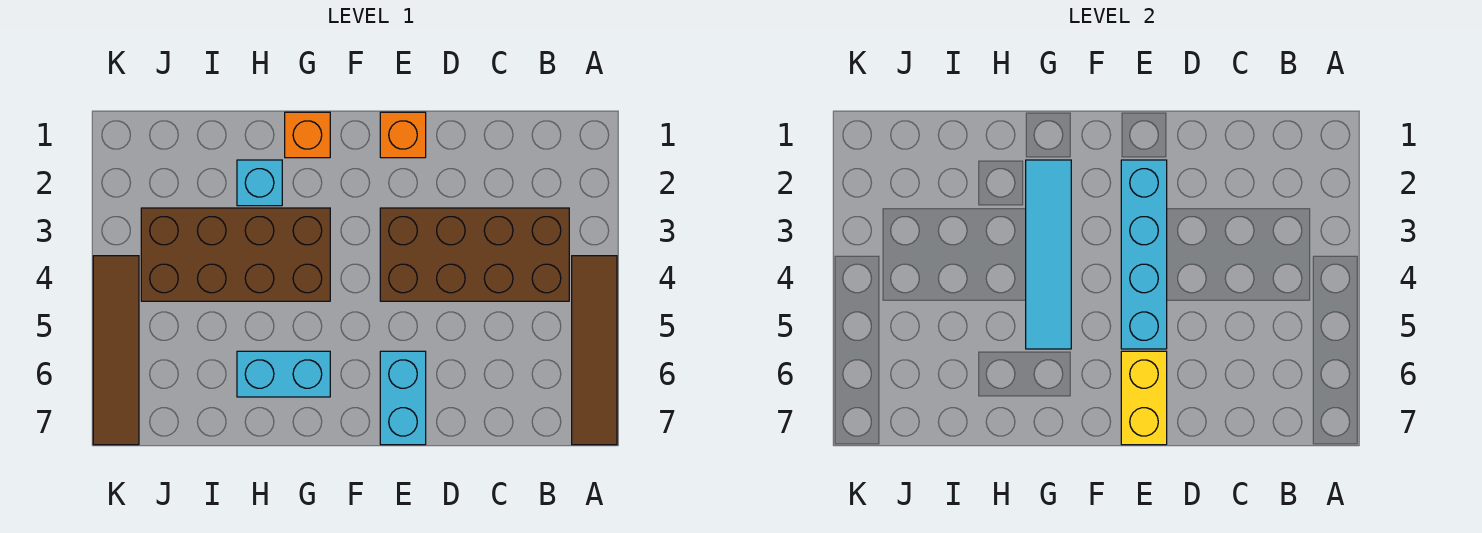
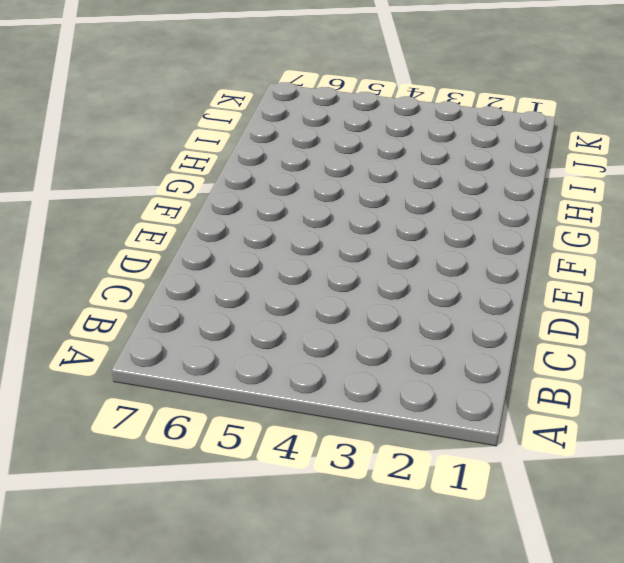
none -> brown 1x4 tile [572,256,617,445]
none -> brown 2x4 brick [380,208,569,301]
none -> orange 1x1 brick [380,112,426,158]

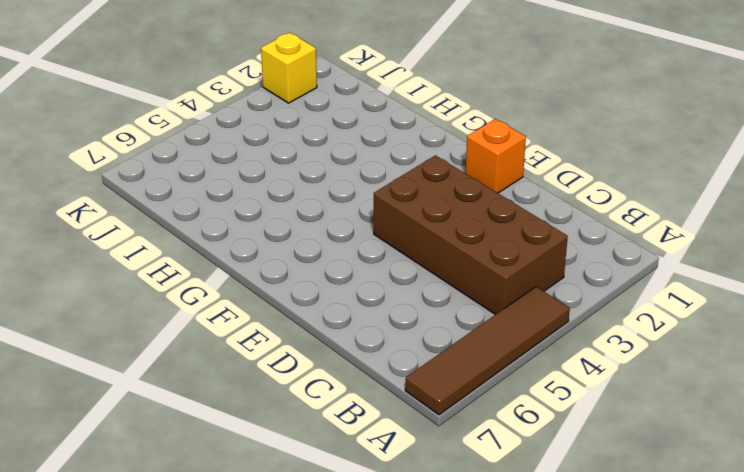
yellow 1x1 brick [261,33,317,103] -> none
none -> cyan 1x2 brick [380,351,426,445]
none -> orange 1x1 brick [285,112,330,158]
none -> brown 2x4 brick [141,208,330,301]

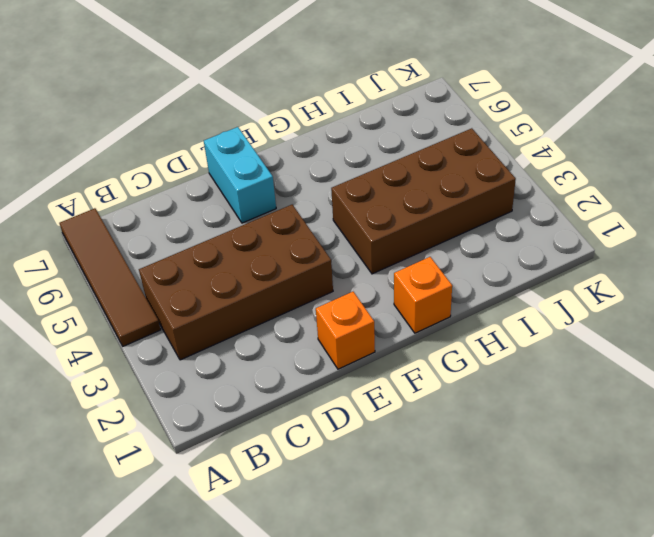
none -> cyan 1x2 brick [237,351,330,397]
none -> cyan 1x1 brick [237,160,282,206]
none -> brown 1x4 tile [93,256,139,445]

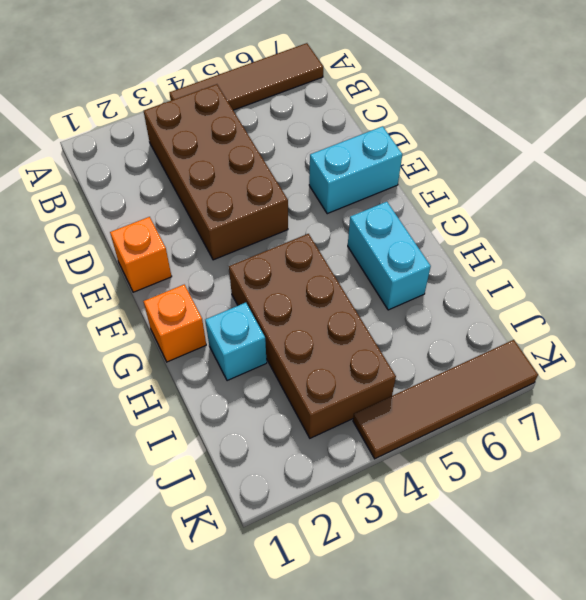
none -> cyan 1x4 brick [1121,160,1167,349]
none -> yellow 1x2 brick [1121,351,1167,445]
none -> cyan 1x4 tile [1026,160,1071,349]

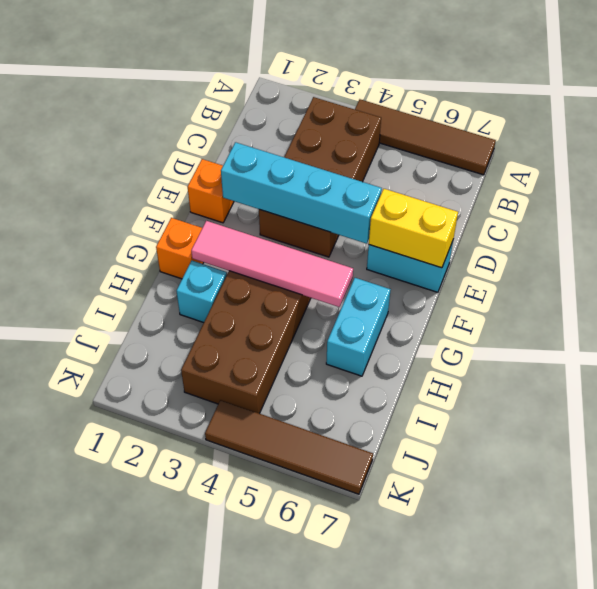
pink 1x4 tile [191,221,353,307] -> cyan 1x4 tile [1026,160,1071,349]

